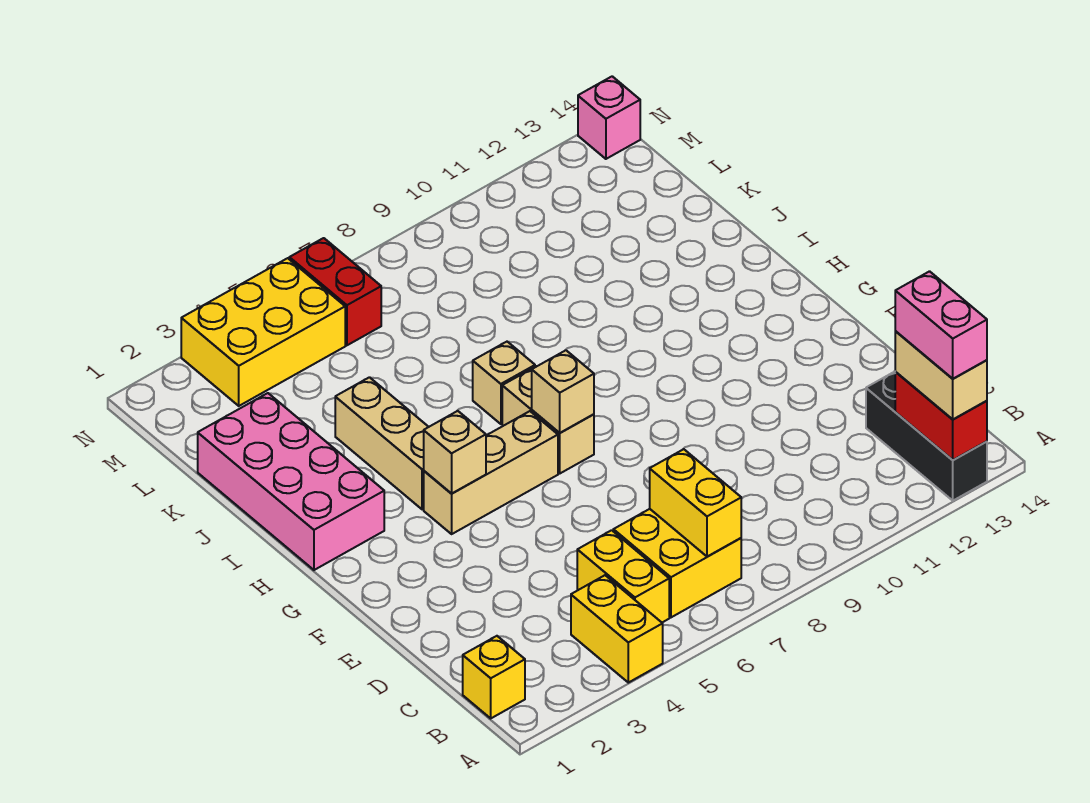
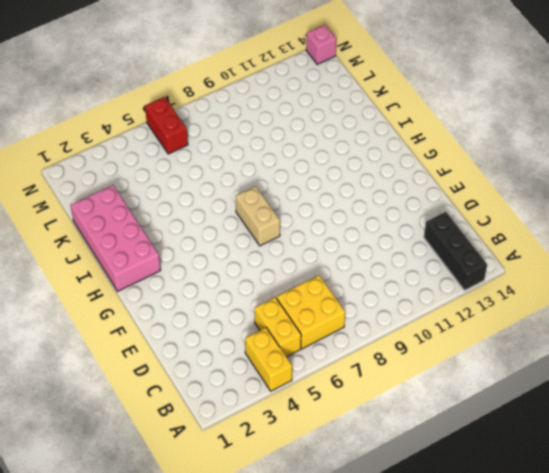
none -> yellow 1x1 brick [463,636,525,718]
none -> tan 1x3 brick [424,411,558,534]
none -> tan 1x3 brick [335,377,428,509]

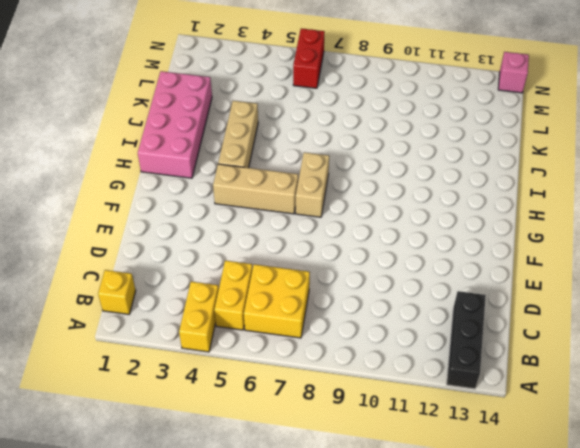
none -> tan 1x1 brick [473,342,535,424]
none -> yellow 2x3 brick [181,258,345,406]
none -> red 1x2 brick [895,372,987,460]

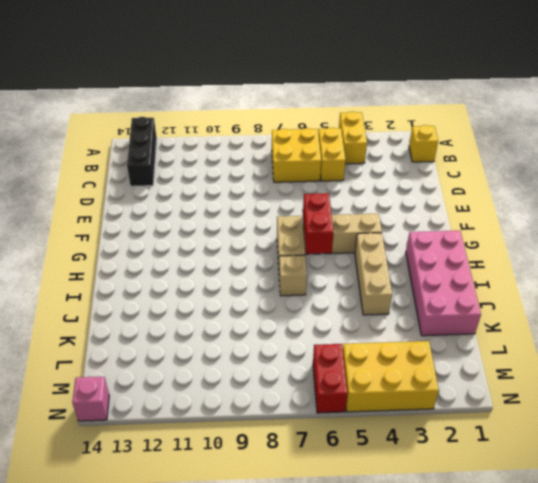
red 1x2 brick [303,193,334,254] -> red 1x2 brick moved to [895,372,987,460]
none -> yellow 1x2 brick [650,449,741,557]
none -> tan 1x1 brick [424,411,486,494]
none -> tan 1x1 brick [532,350,594,433]

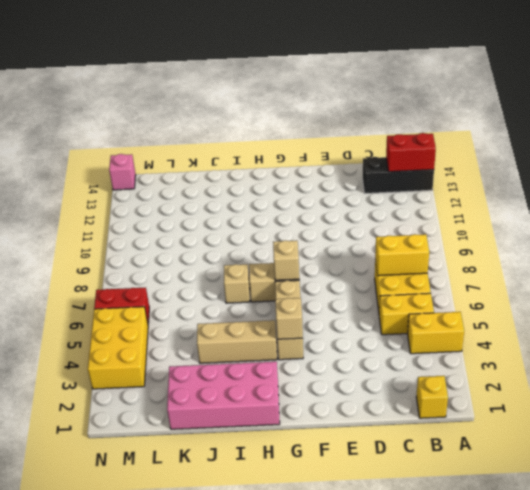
none -> tan 1x2 brick [895,331,987,419]
none -> pink 1x2 brick [895,271,987,379]

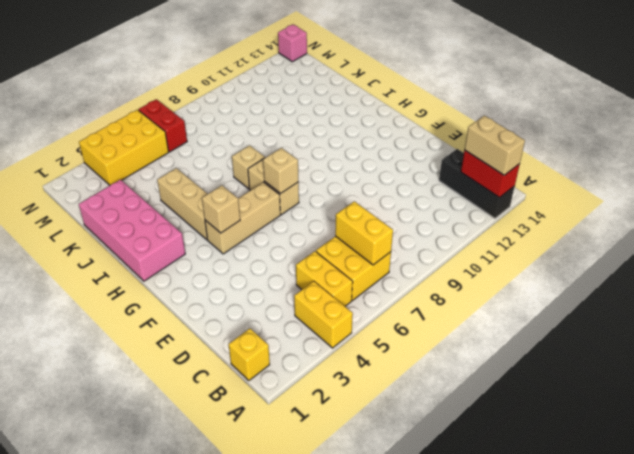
none -> pink 1x2 brick [895,271,987,379]

